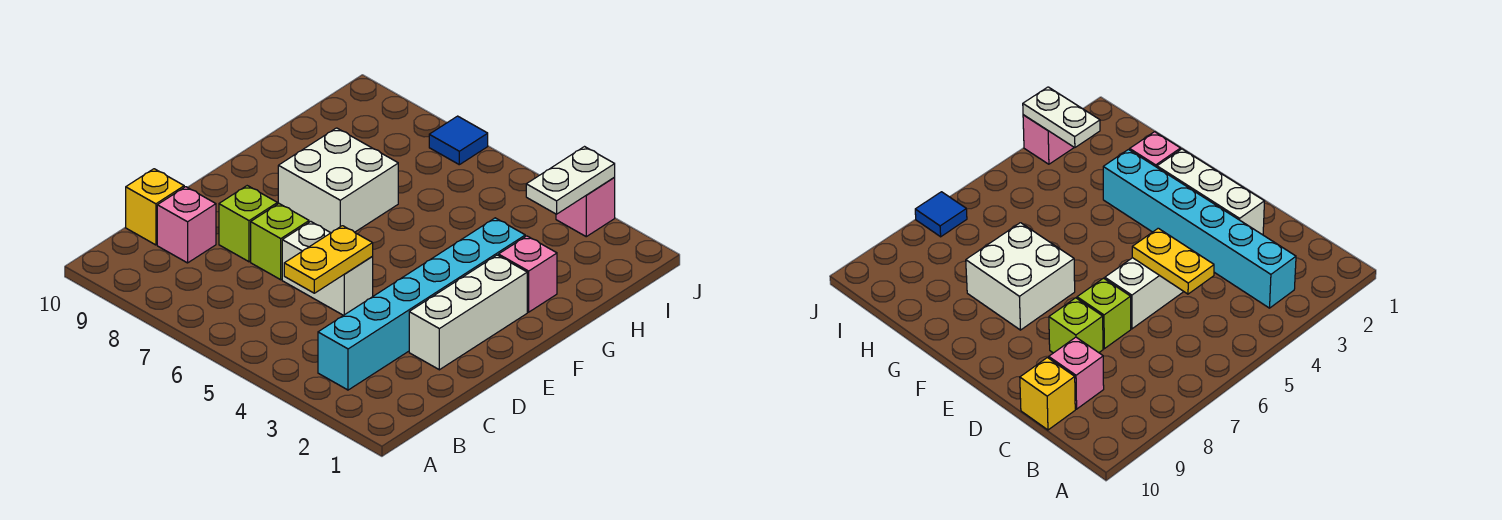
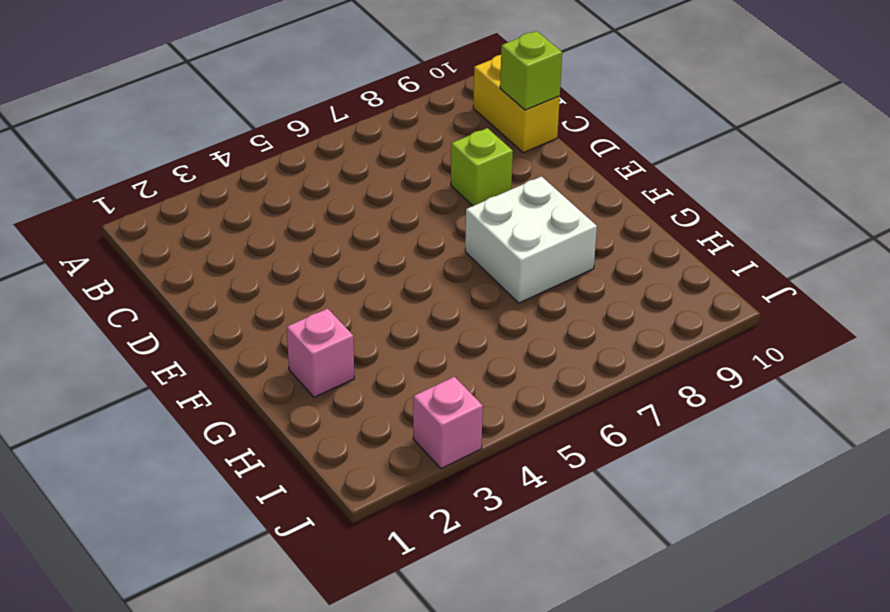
yellow 1x2 brick [473,55,560,153] -> yellow 1x1 brick [126,169,184,245]
lime 1x1 brick [500,31,562,110] -> lime 1x1 brick moved to [251,204,309,280]
none -> cyan 1x6 brick [318,218,525,390]
none -> pink 1x1 brick [157,187,216,263]
none -> white 1x3 brick [409,255,527,370]

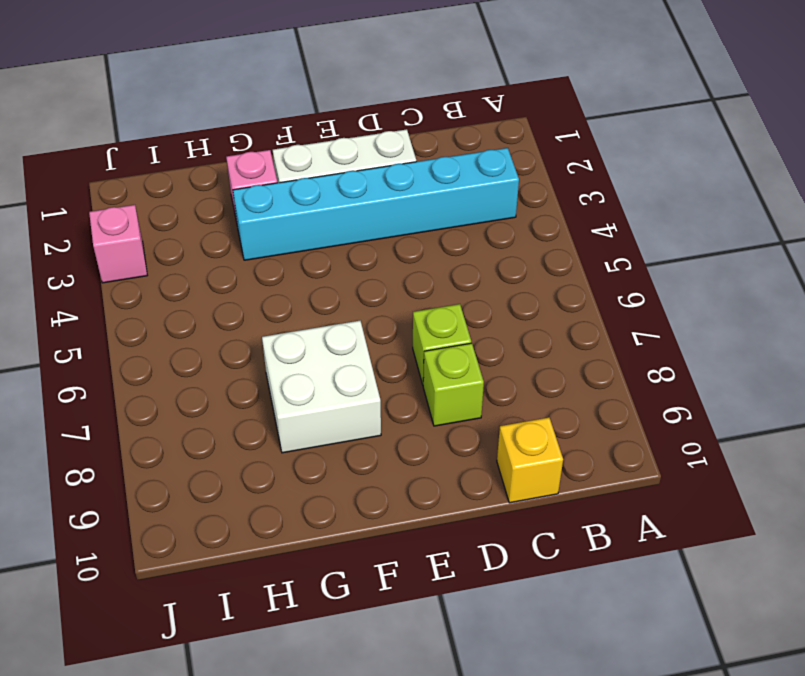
none -> pink 1x1 brick [157,187,216,263]
none -> white 1x2 brick [282,221,373,315]
none -> blue 1x1 tile [429,116,488,165]

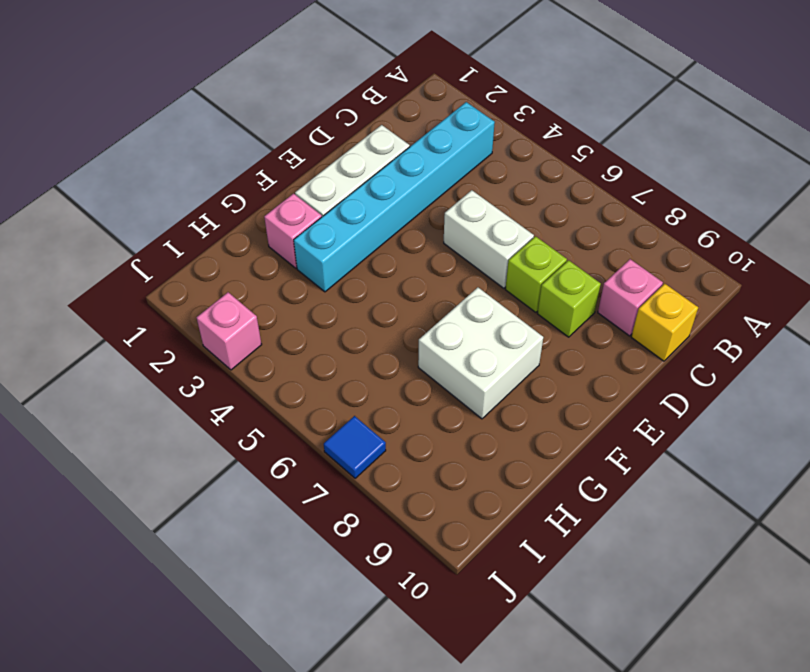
none -> yellow 1x2 plate [284,226,373,293]
none -> white 1x2 plate [526,147,615,214]

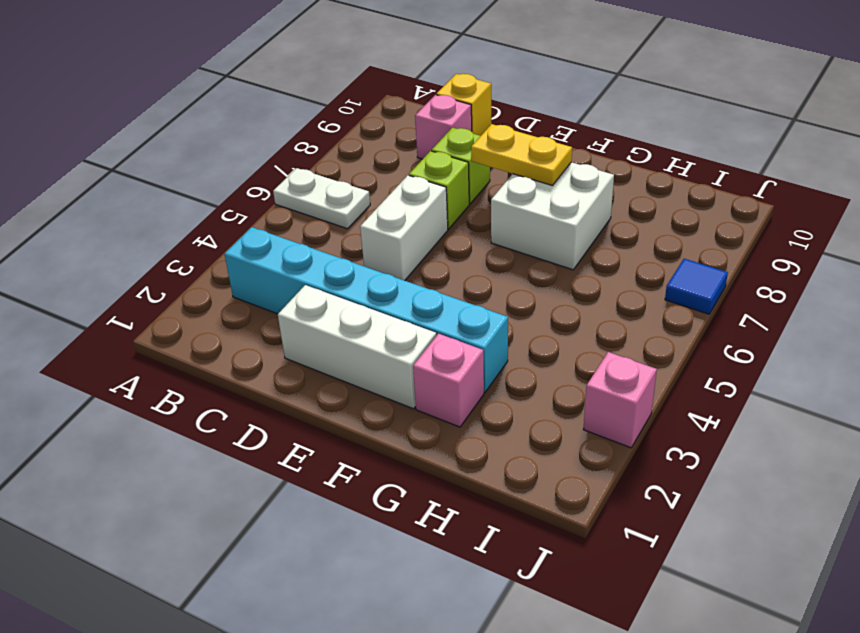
white 1x2 plate [273,168,370,229] -> white 1x2 plate moved to [526,147,615,214]
yellow 1x2 plate [471,124,572,186] -> yellow 1x2 plate moved to [284,226,373,293]

